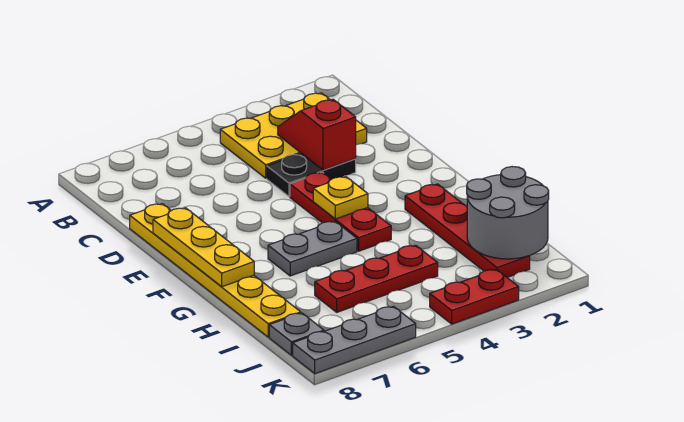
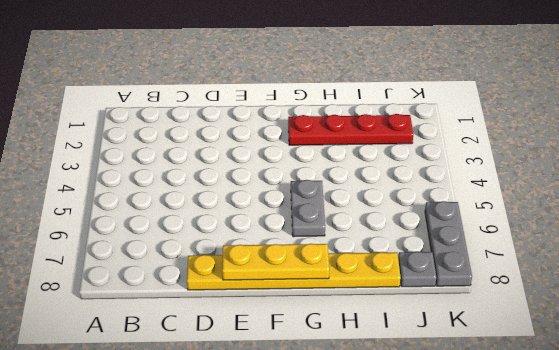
none -> yellow 2x3 plate [220,93,367,178]
none -> black 1x2 plate [267,153,356,197]
none -> red 1x3 plate [290,172,391,251]

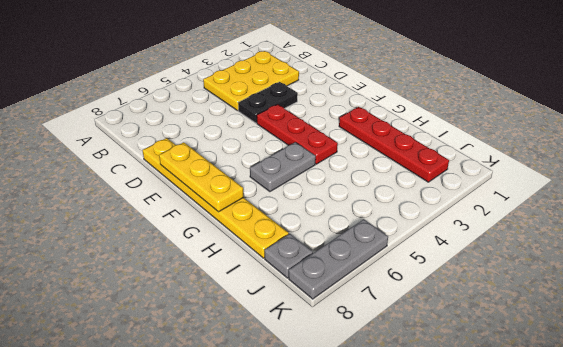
none -> red 1x3 plate [315,245,438,312]
none -> red 1x2 plate [430,269,519,324]
none -> red 1x2 slope [278,99,356,170]

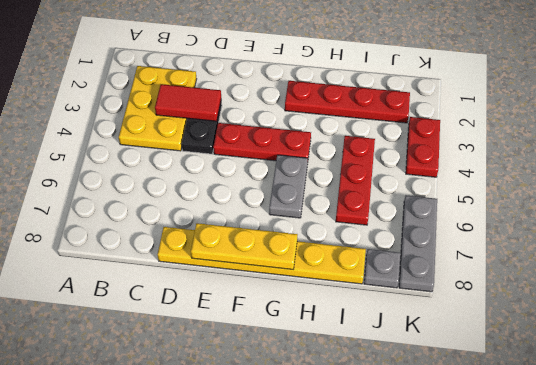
red 1x2 tile [155,84,221,121] -> red 1x2 slope [278,99,356,170]
none -> yellow 1x1 plate [313,177,368,219]
none -> grey 2x2 round brick [467,167,549,259]

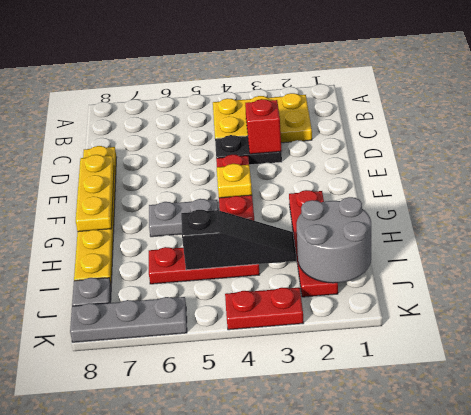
black 1x3 slope [181,210,296,270] -> none

